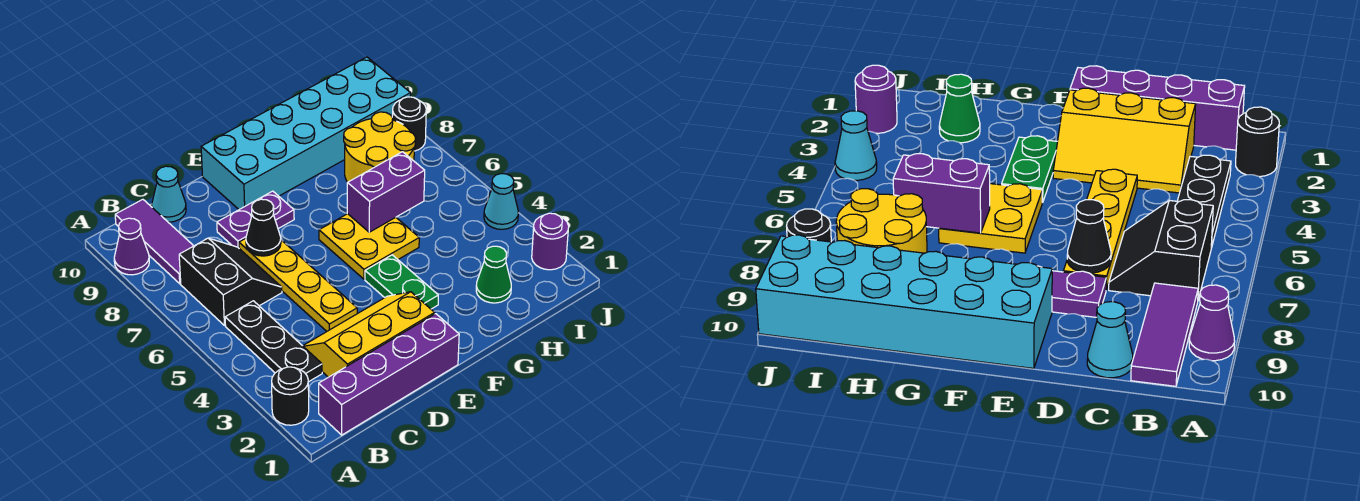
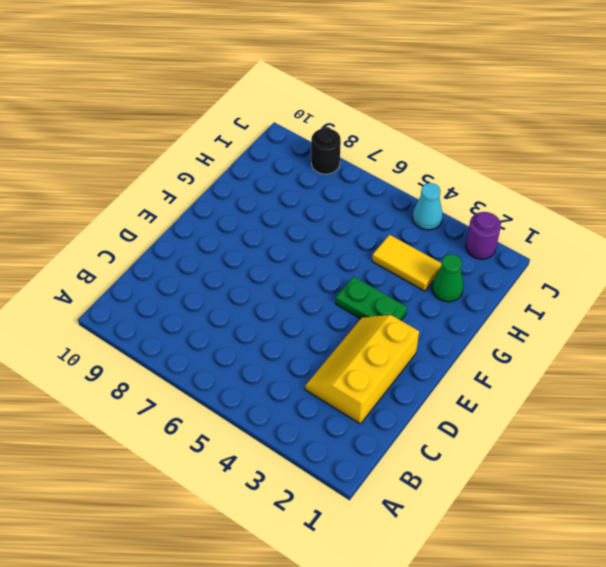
yellow 1x2 tile [372,235,442,291] -> none
none -> black 1x1 round brick [272,367,309,425]
none -> purple 1x1 cone [114,218,149,275]
none -> purple 1x4 brick [319,314,459,435]

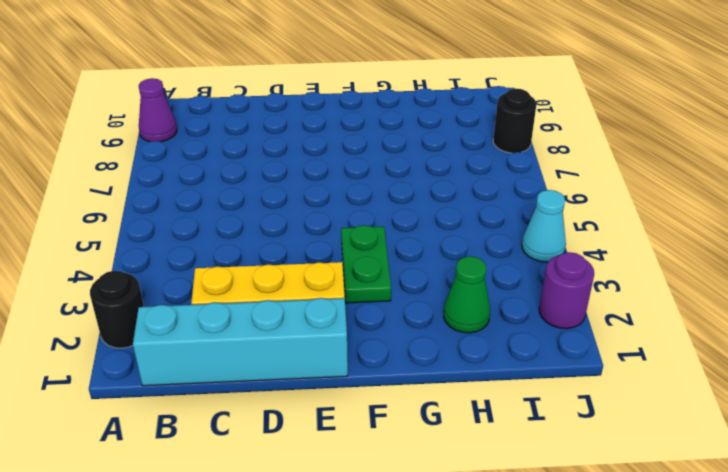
cyan 1x4 brick [133,298,348,386] -> purple 1x4 brick [319,314,459,435]
none -> black 1x3 plate [225,301,322,382]
none -> black 2x2 slope [179,238,282,326]
none -> purple 1x3 tile [115,199,193,284]

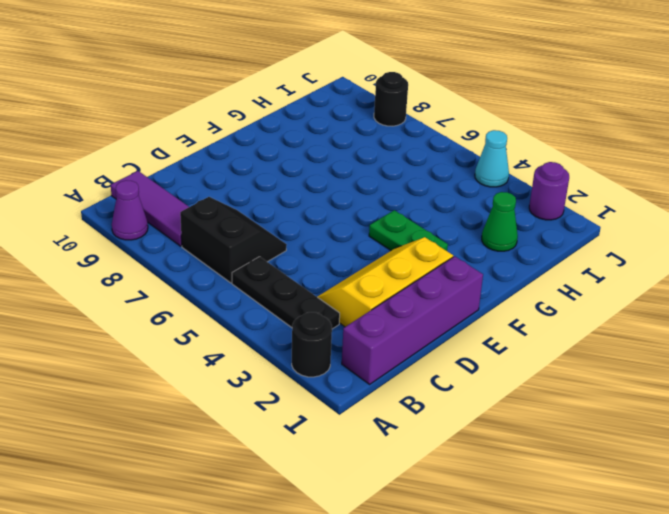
none -> cyan 1x1 cone [152,166,186,222]
none -> yellow 1x4 plate [239,238,357,331]
none -> purple 1x2 plate [217,191,294,248]

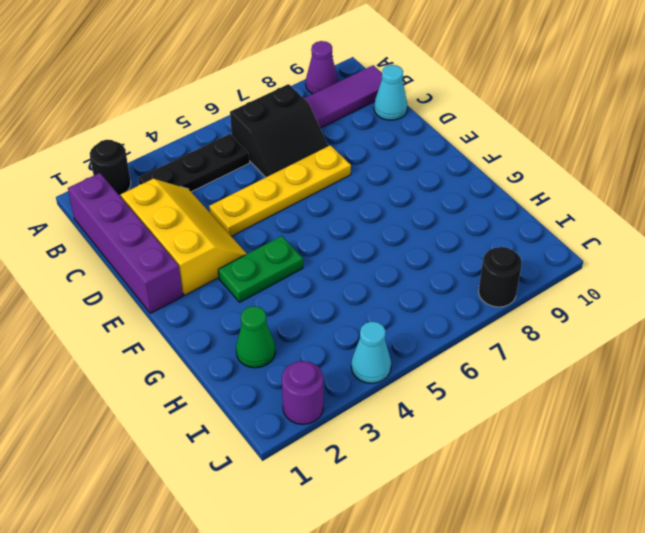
none -> purple 1x2 plate [217,191,294,248]
none -> cyan 2x6 brick [201,57,411,209]
none -> yellow 2x2 plate [319,214,419,279]

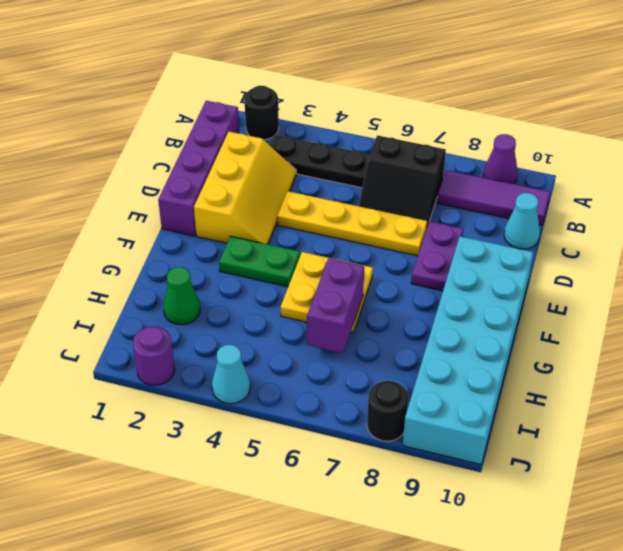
none -> yellow 2x2 round brick [344,112,416,182]
none -> black 1x1 cone [246,199,281,256]

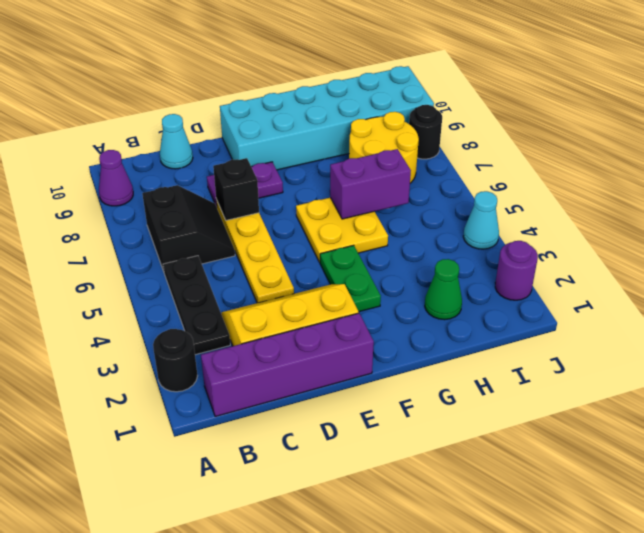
black 1x1 brick [213,158,259,220] -> black 1x1 cone [246,199,281,256]
none -> purple 1x3 tile [115,199,193,284]

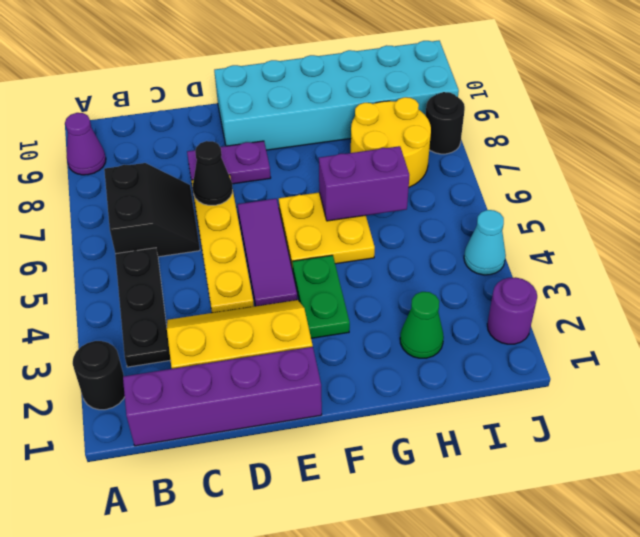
purple 1x3 tile [238,199,298,306] -> purple 1x3 tile moved to [115,199,193,284]
none -> cyan 1x1 cone [152,166,186,222]

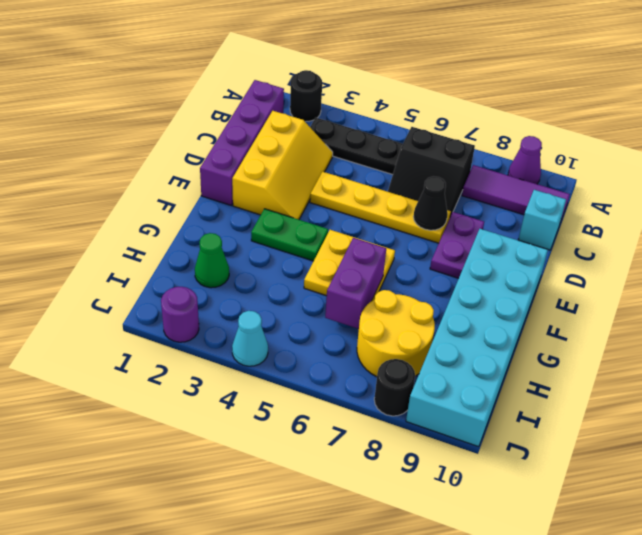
cyan 1x1 brick [518,190,566,250] -> cyan 1x1 cone [152,166,186,222]

